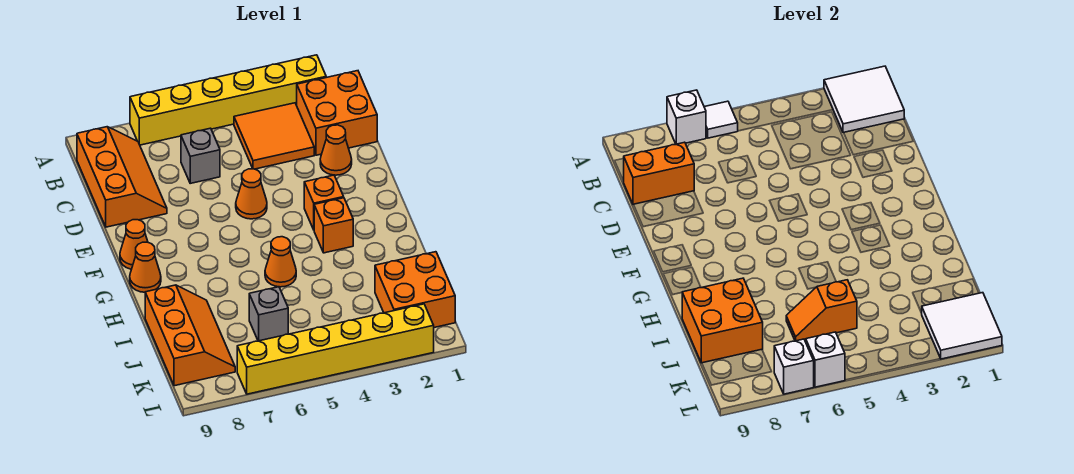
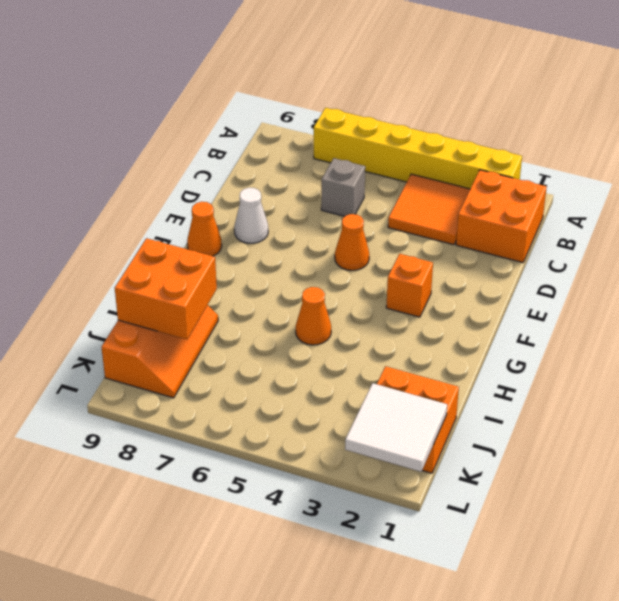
white 1x1 cone [234,188,268,243] -> none
none -> orange 2x3 slope [77,127,167,227]
none -> orange 1x1 cone [320,125,352,175]
none -> orange 1x1 brick [314,198,353,253]

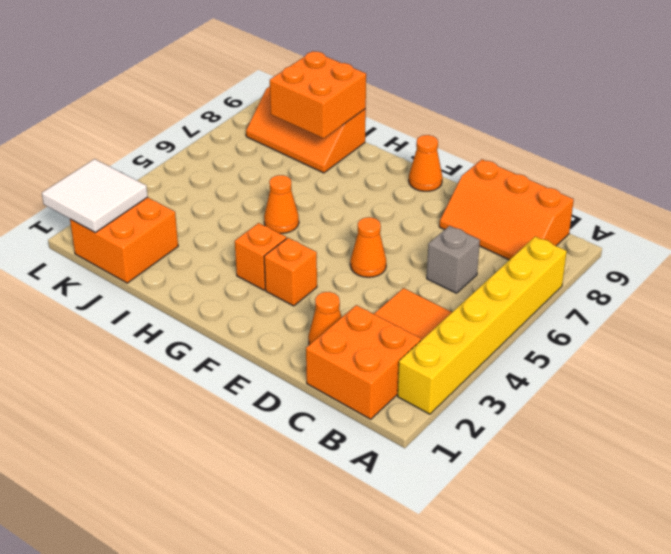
none -> orange 1x1 cone [130,242,161,292]
none -> grey 1x1 brick [249,287,288,341]
none -> yellow 1x6 brick [237,304,434,394]

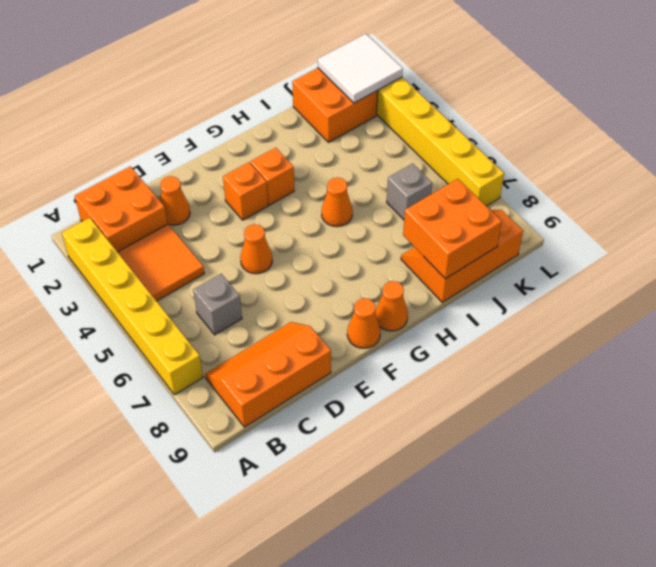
none -> white 2x2 tile [824,66,904,133]
none -> white 1x1 tile [704,101,738,138]
none -> white 1x1 brick [667,90,706,144]

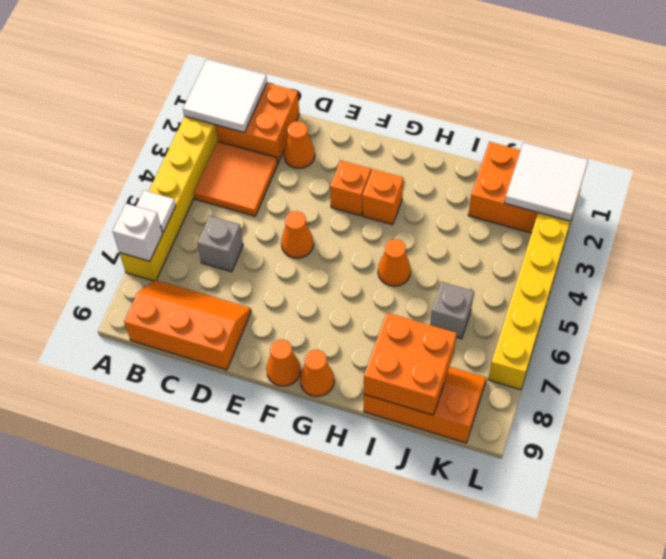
none -> orange 1x2 brick [624,142,694,205]
none -> orange 1x2 slope [786,280,857,341]
none -> white 1x1 brick [806,332,845,387]

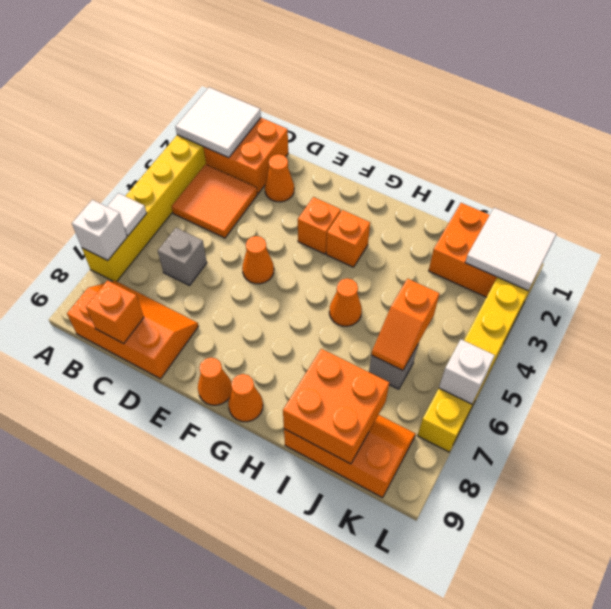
orange 1x1 brick [86,280,144,344] -> orange 1x2 brick [624,142,694,205]
none -> white 1x1 brick [774,339,814,394]

